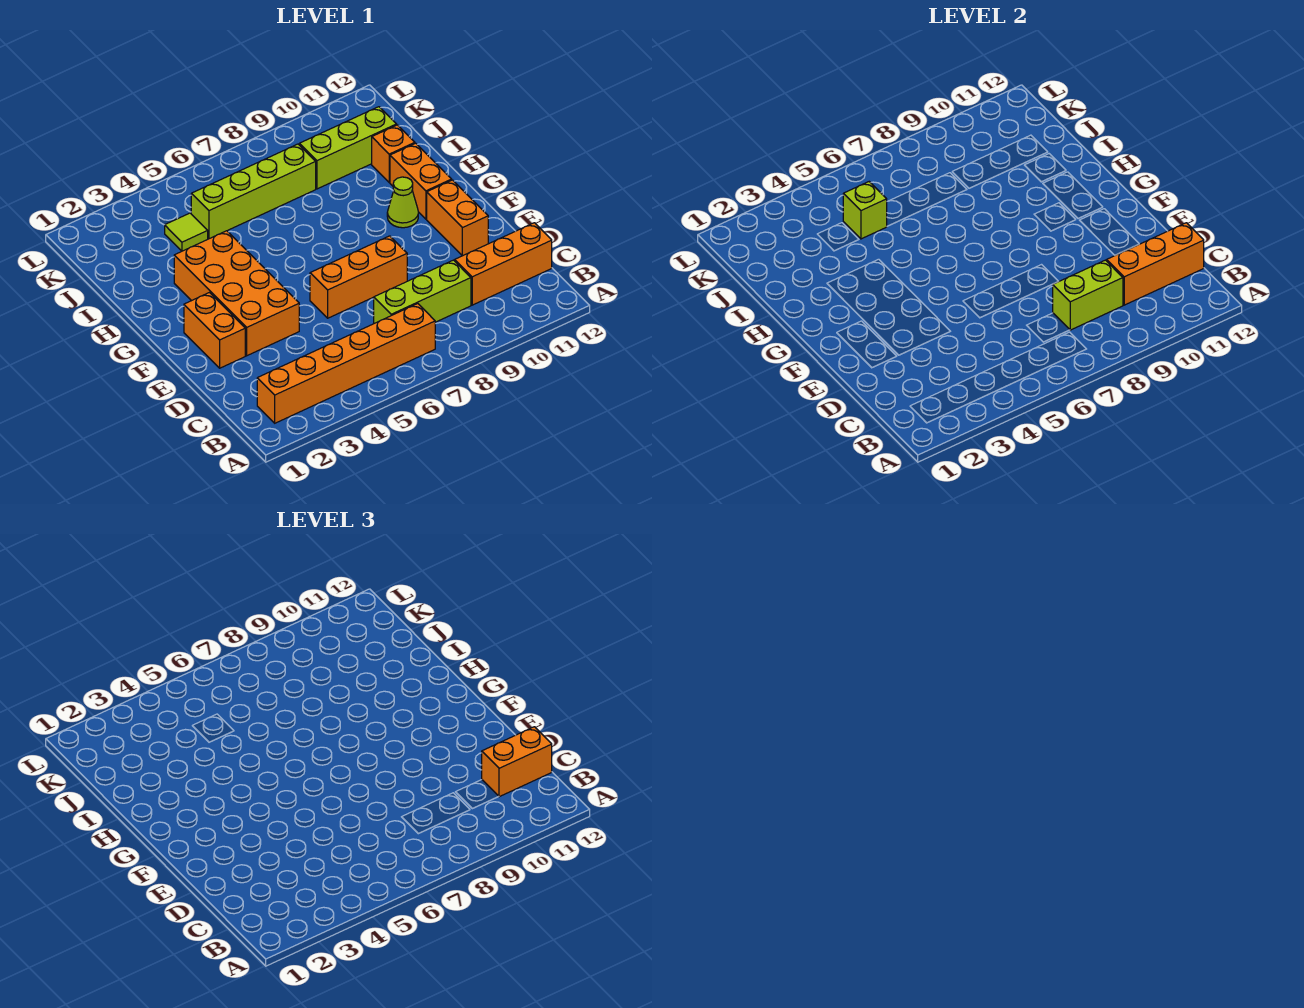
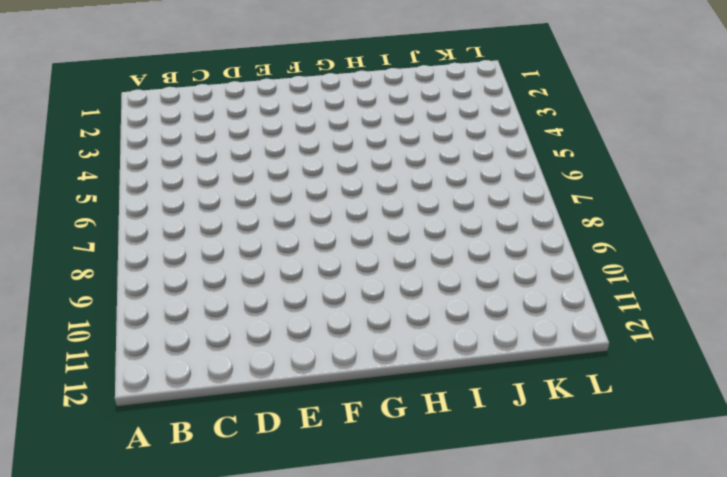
none -> orange 1x6 brick [257,304,435,423]
none -> lime 1x3 brick [374,260,471,323]
none -> orange 1x3 brick [455,223,552,305]

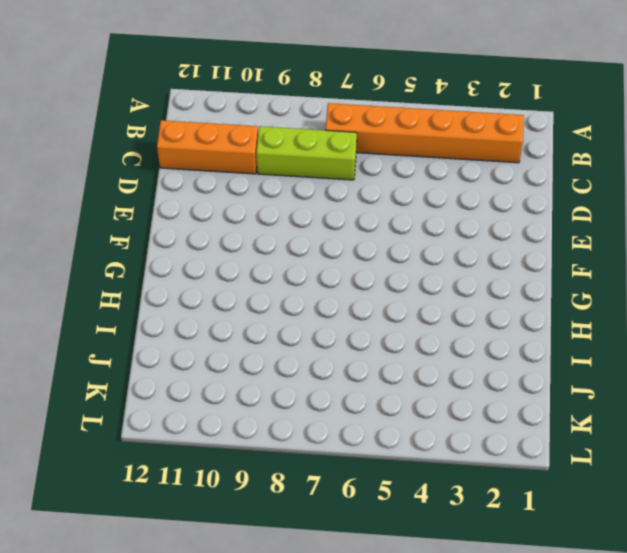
none -> orange 1x2 brick [184,293,245,368]
none -> orange 2x4 brick [174,231,299,356]
none -> orange 1x3 brick [310,236,407,318]

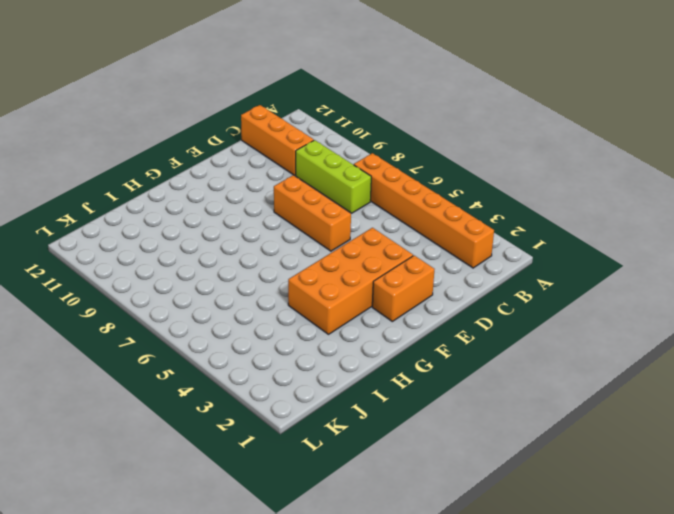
none -> orange 1x2 brick [427,180,488,256]
none -> lime 1x1 cone [387,177,418,228]
none -> orange 1x2 brick [390,143,452,219]

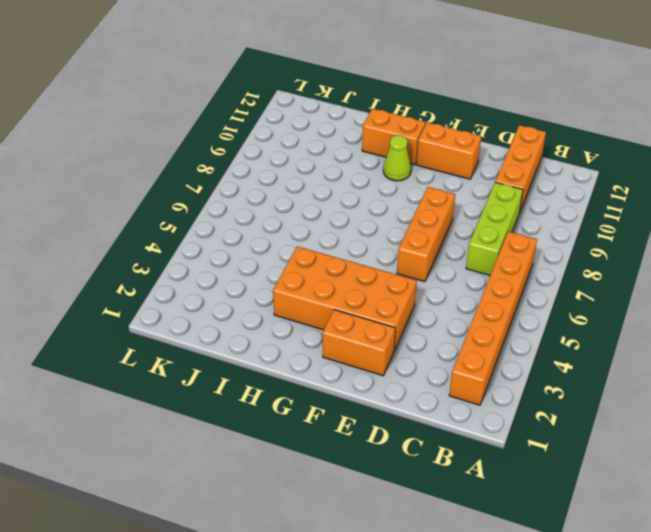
none -> orange 1x1 brick [372,125,415,182]
none -> lime 1x1 tile [165,213,208,251]
none -> lime 1x4 brick [191,144,316,239]

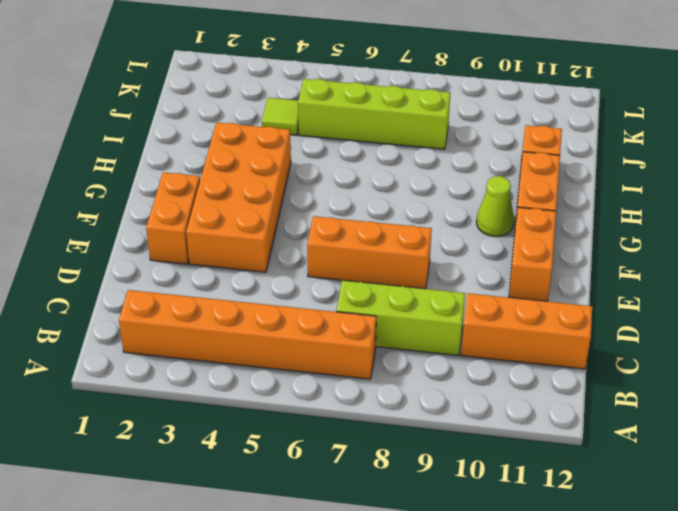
none -> lime 1x3 brick [299,107,397,189]
none -> lime 1x2 brick [1053,260,1123,330]
none -> orange 1x3 brick [1107,223,1204,305]

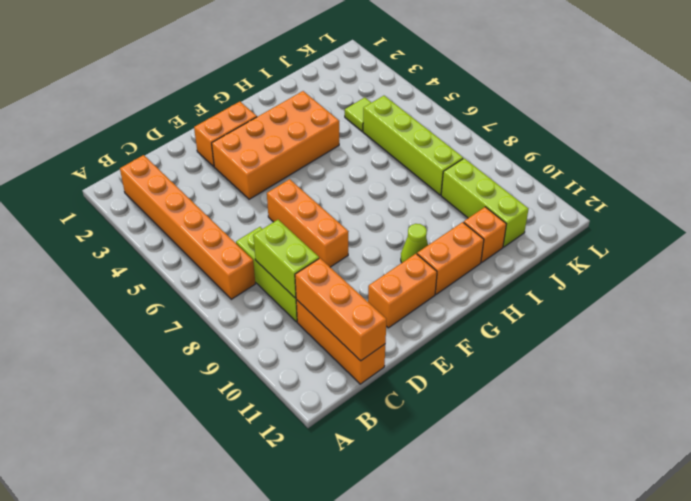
none -> lime 1x1 brick [843,182,887,239]
none -> orange 1x2 brick [482,727,552,797]

